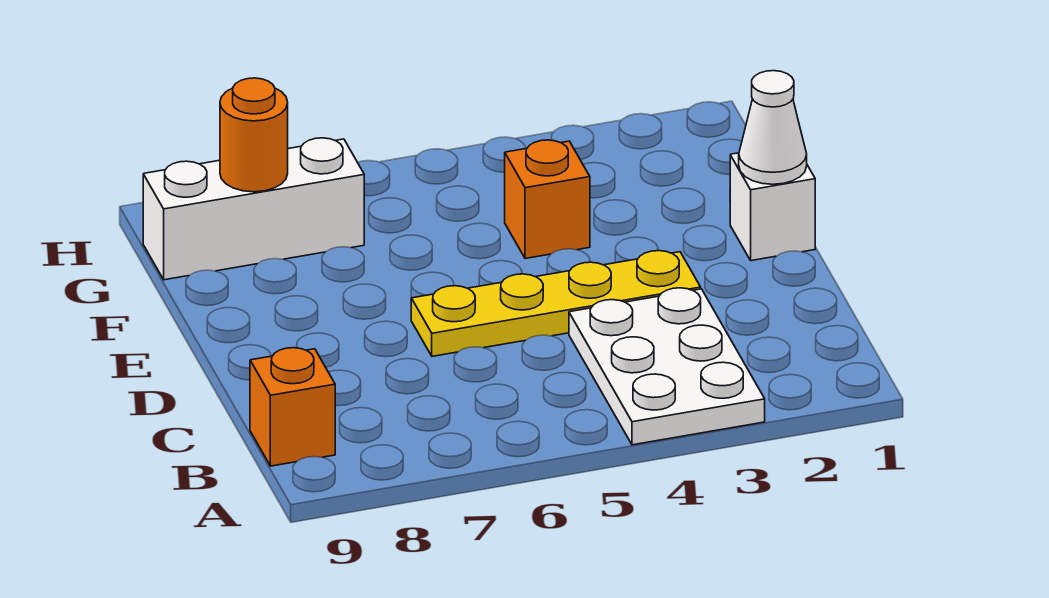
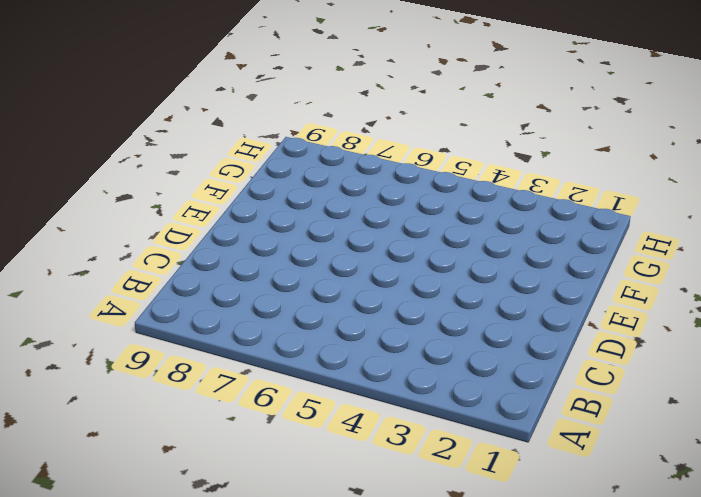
none -> white 2x3 plate [569,288,765,445]
none -> orange 1x1 brick [250,348,335,466]

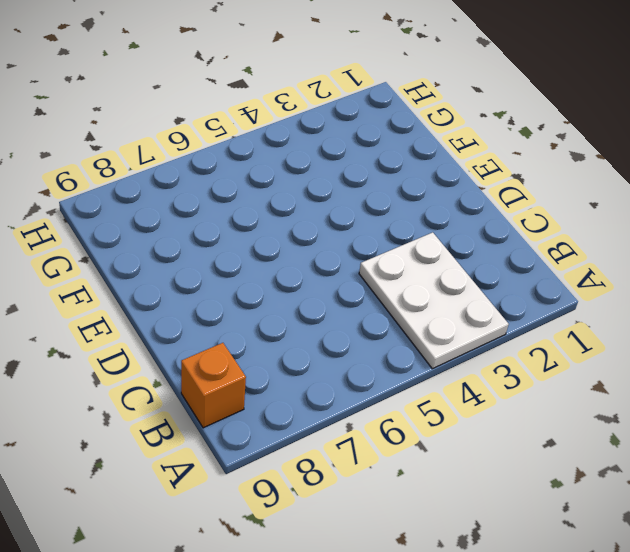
none -> yellow 1x4 plate [411,251,701,356]
none -> white 1x1 brick [730,153,815,261]

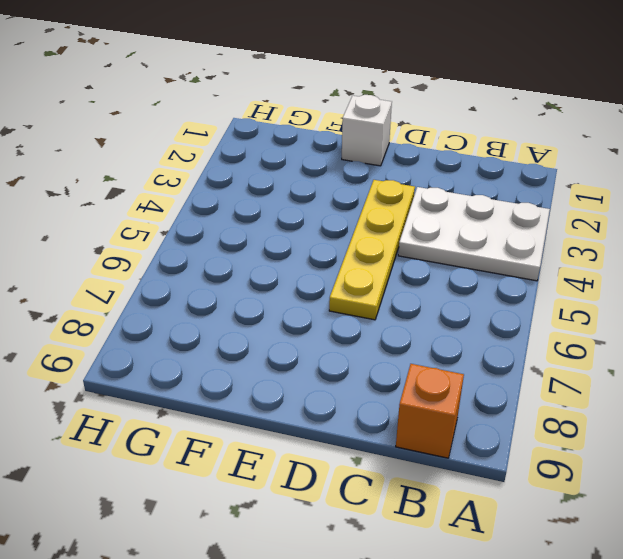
none -> orange 1x1 brick [505,140,590,259]
none -> white 1x3 brick [143,138,364,280]

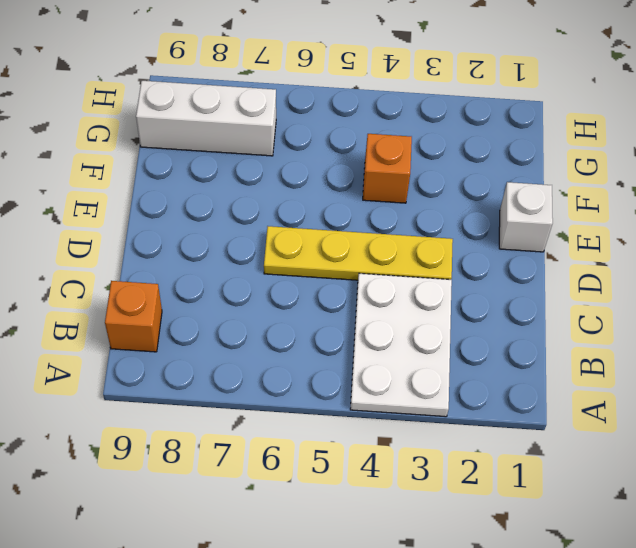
none -> white 1x1 cone [739,71,807,184]
none -> orange 1x1 round brick [220,78,288,192]

